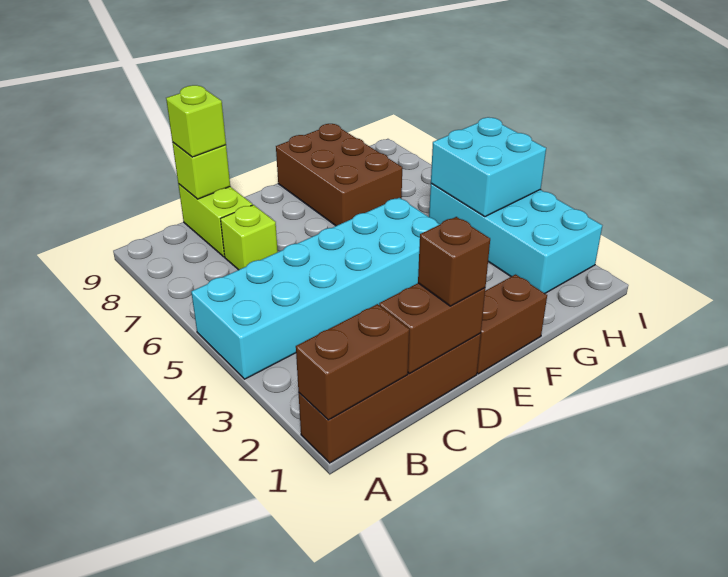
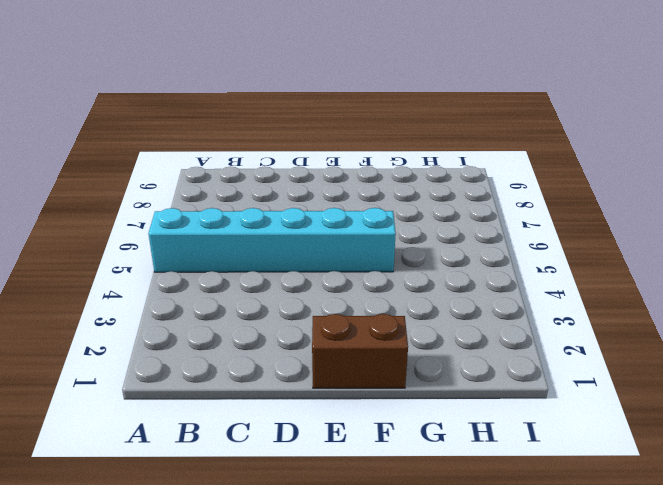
cyan 1x6 brick [148,208,396,272] -> cyan 2x6 brick [191,198,440,379]
none -> brown 1x4 brick [299,333,481,463]
none -> lime 1x1 brick [221,205,278,270]
none -> lime 1x2 brick [178,184,252,257]

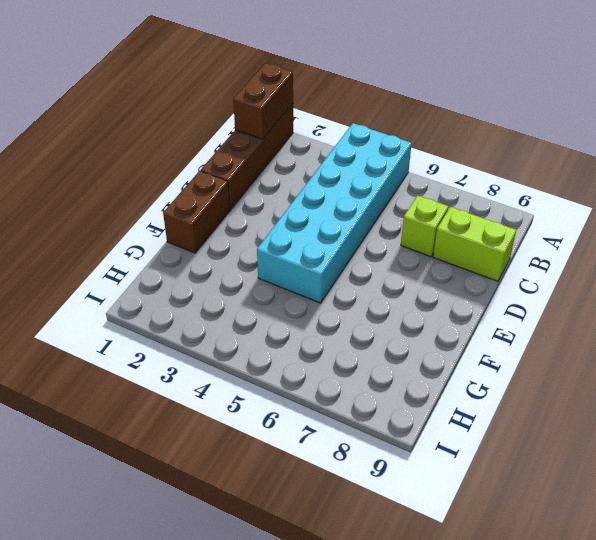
none -> brown 2x3 brick [276,124,402,226]
none -> cyan 2x4 brick [429,183,602,293]
none -> brown 1x2 brick [379,283,485,374]

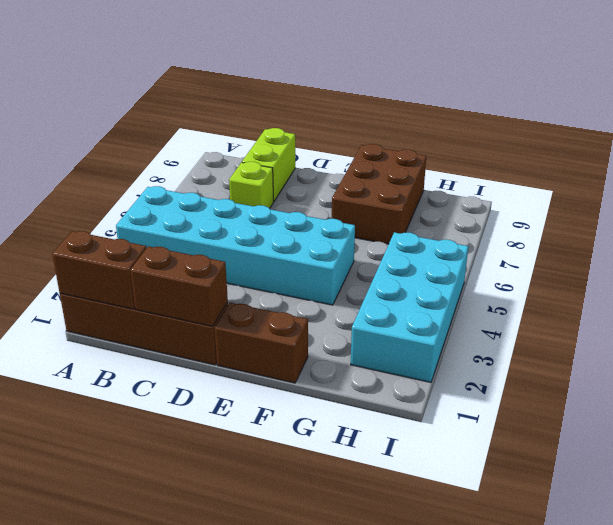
none -> lime 1x1 brick [172,142,230,199]
none -> cyan 2x2 brick [431,117,546,217]
none -> lime 1x1 brick [166,85,226,157]

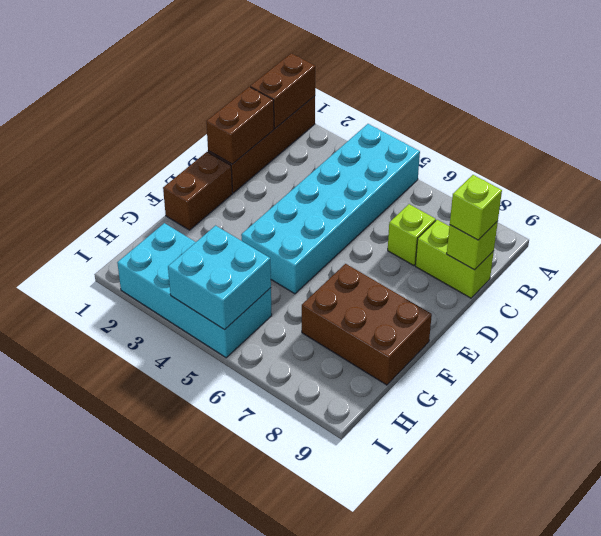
none -> brown 1x1 brick [418,217,490,306]

